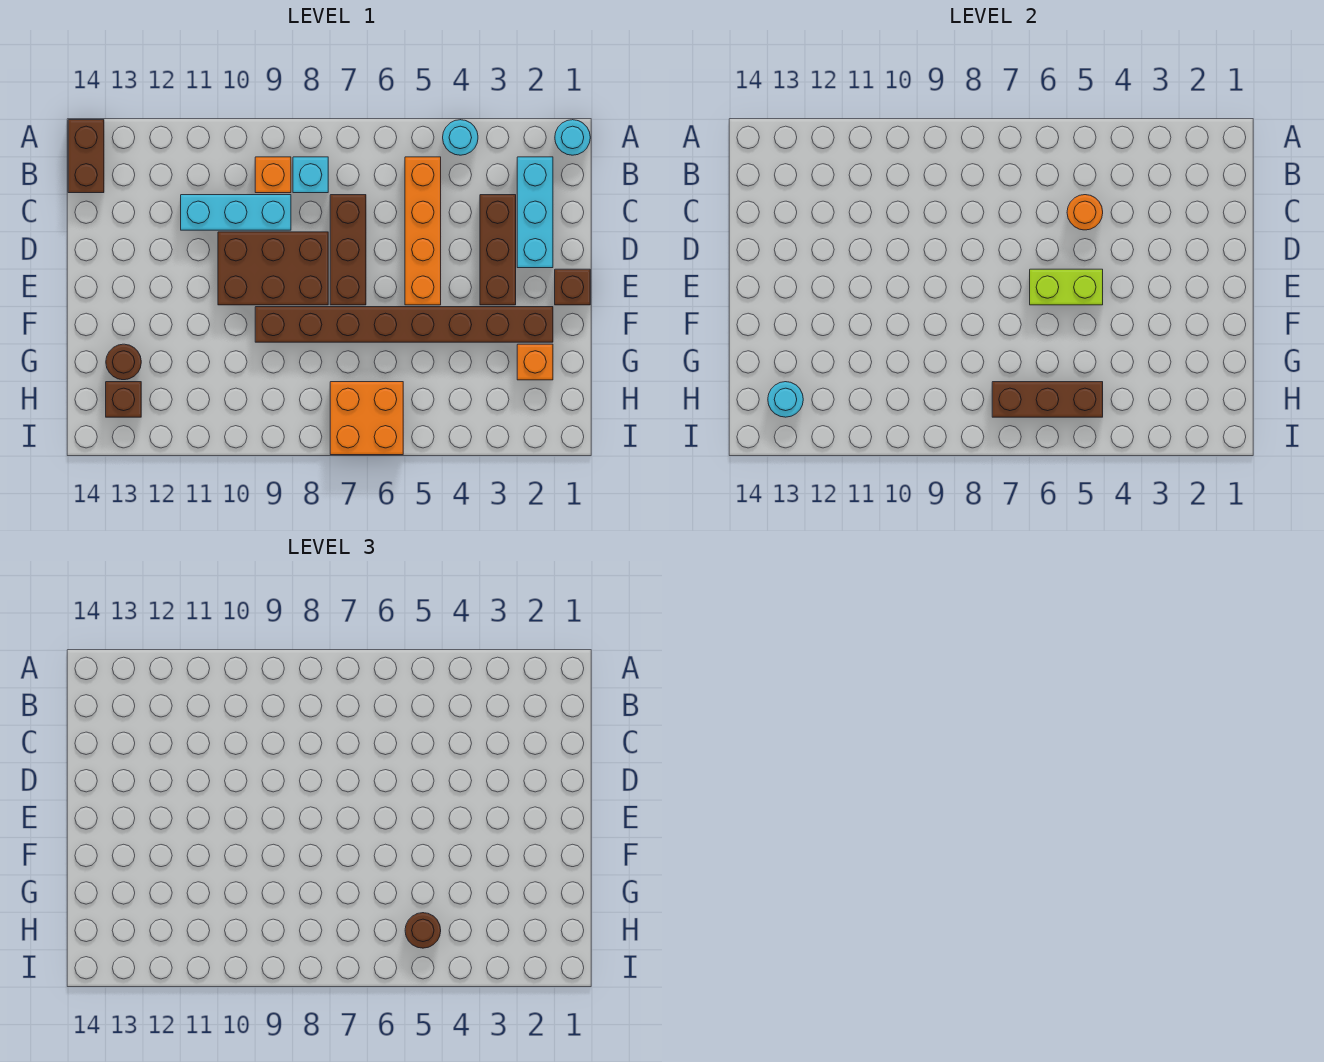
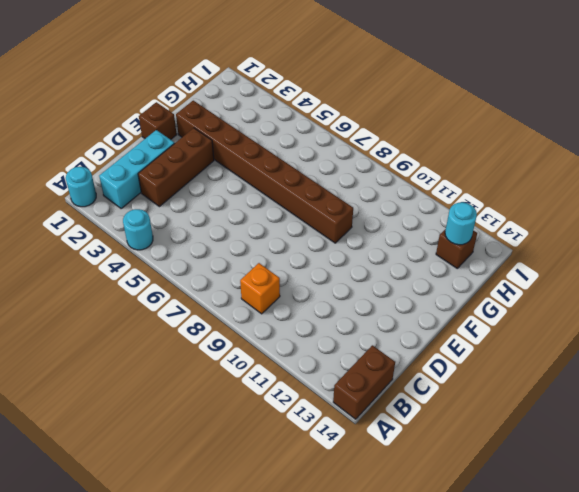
none -> orange 1x4 brick [405,157,441,305]
none -> cyan 1x1 brick [293,157,328,193]
none -> brown 1x3 brick [330,195,366,305]

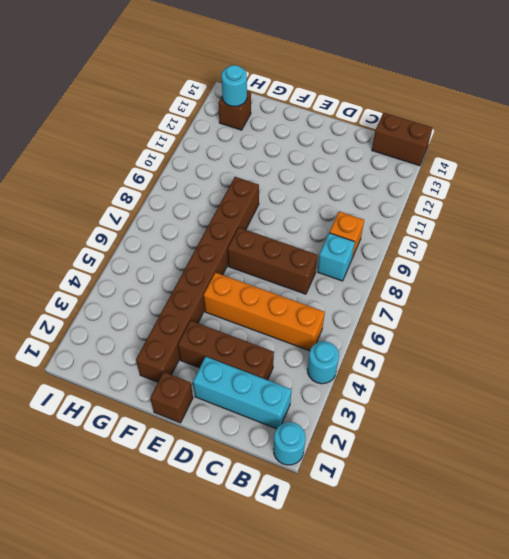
none -> cyan 1x3 brick [181,195,291,230]
none -> brown 2x3 brick [218,232,328,305]
none -> orange 1x1 brick [517,344,553,380]

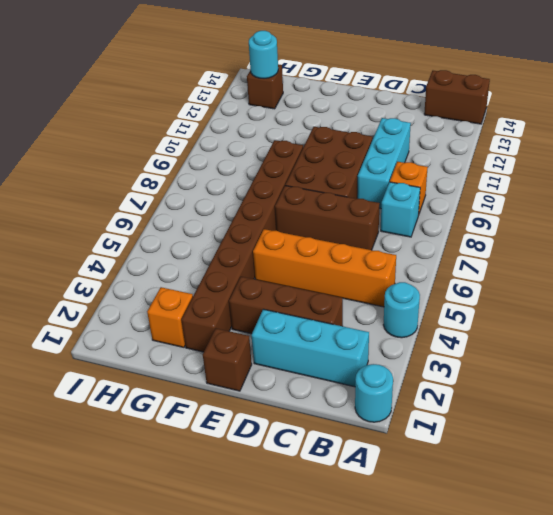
none -> brown 1x1 round brick [106,344,141,380]
none -> orange 2x2 brick [330,382,403,455]
none -> orange 1x1 round brick [1067,195,1103,230]

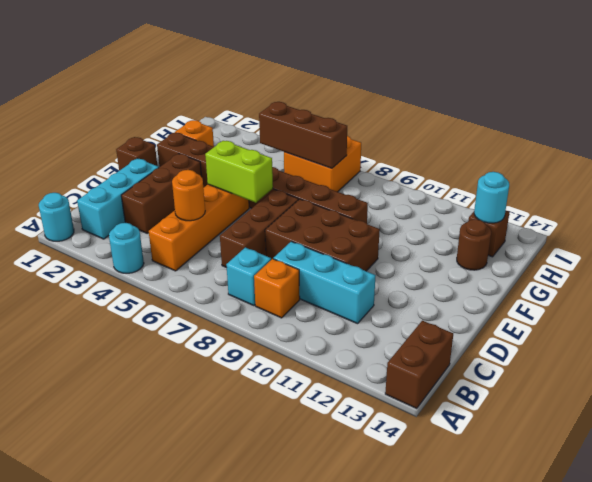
none -> brown 1x1 round brick [405,913,441,948]

